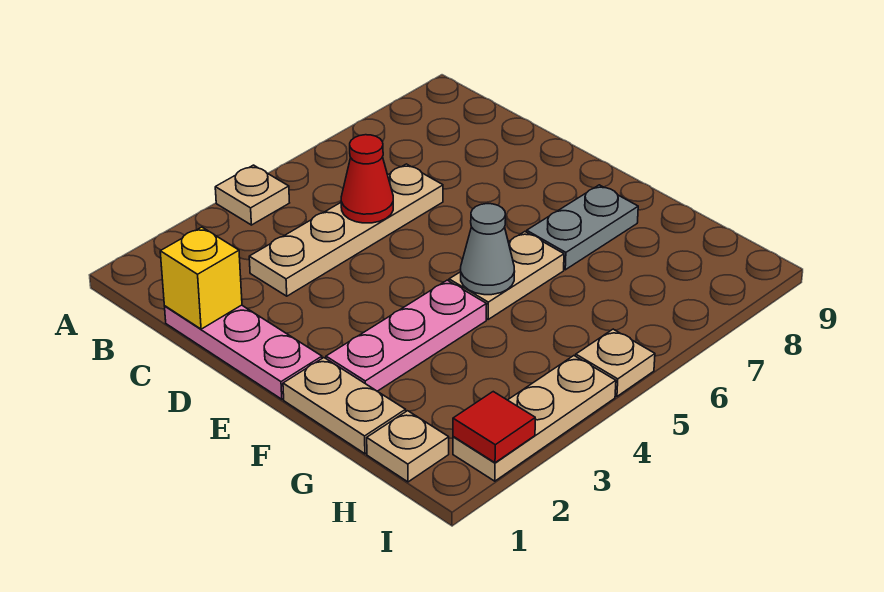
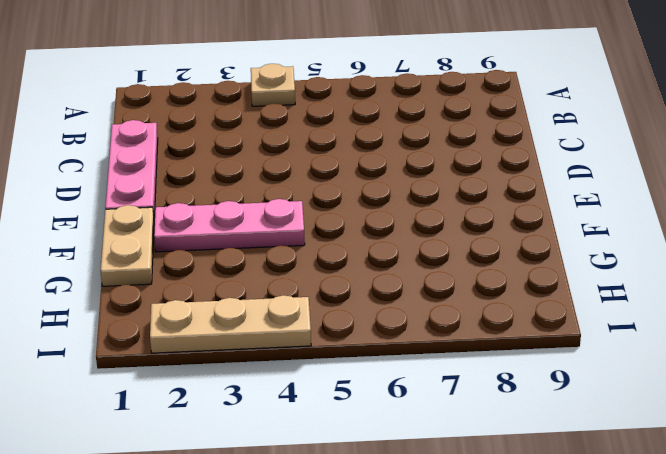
none -> tan 1x4 plate [249,164,443,296]
none -> tan 1x2 plate [449,232,564,319]
none -> grey 1x2 plate [527,185,638,270]

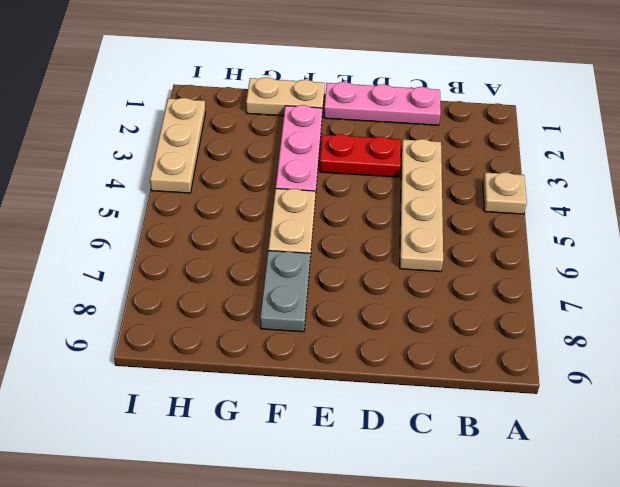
red 1x2 plate [320,134,401,177] -> none
none -> tan 1x1 plate [367,411,449,482]
none -> tan 1x1 plate [576,329,655,396]
none -> yellow 1x1 brick [160,227,242,329]

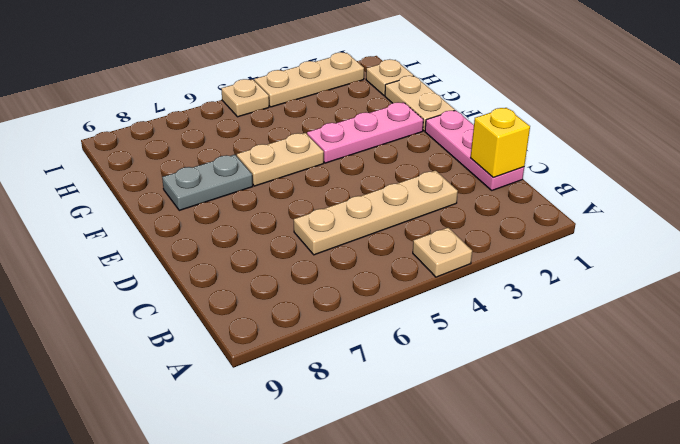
none -> red 1x1 cone [341,135,393,223]
none -> grey 1x1 cone [461,204,515,295]
none -> red 1x1 tile [453,392,535,463]

